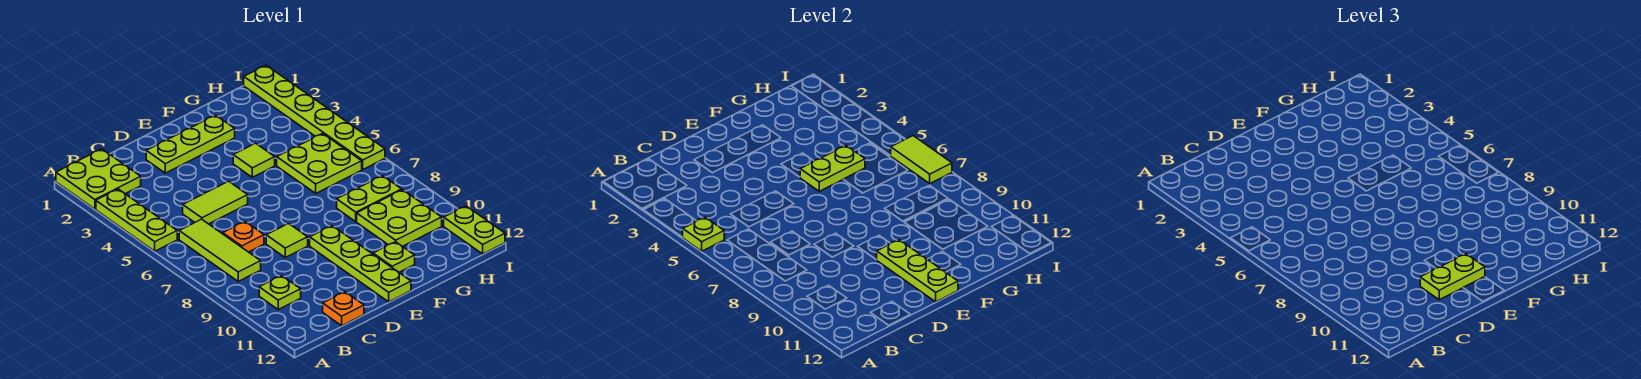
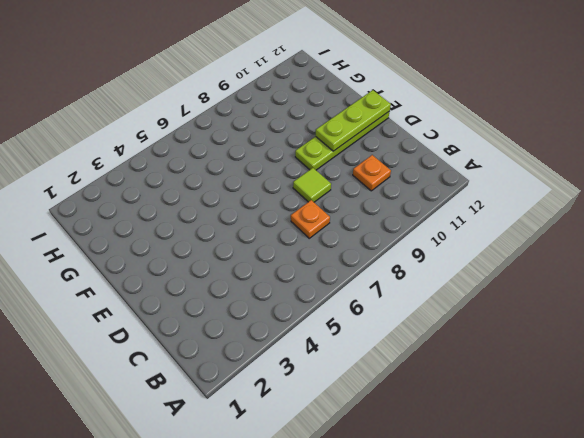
orange 1x1 plate [353,155,391,191] -> orange 1x1 plate moved to [323,292,364,326]
none -> lime 2x2 plate [56,149,141,209]
none -> lime 1x3 plate [96,189,177,251]
none -> lime 1x3 tile [179,219,261,281]

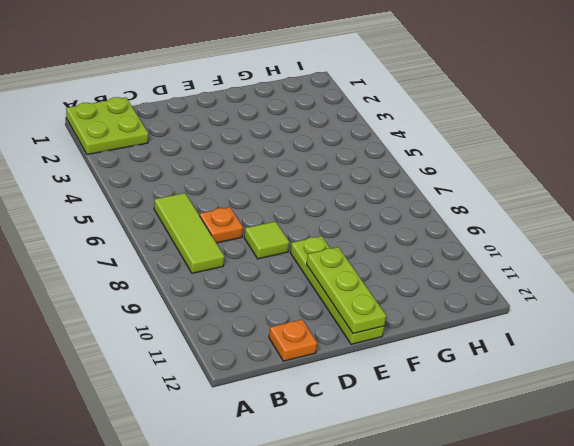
none -> lime 1x3 plate [96,189,177,251]
none -> lime 1x1 plate [259,276,301,310]
none -> lime 1x2 tile [183,181,248,224]

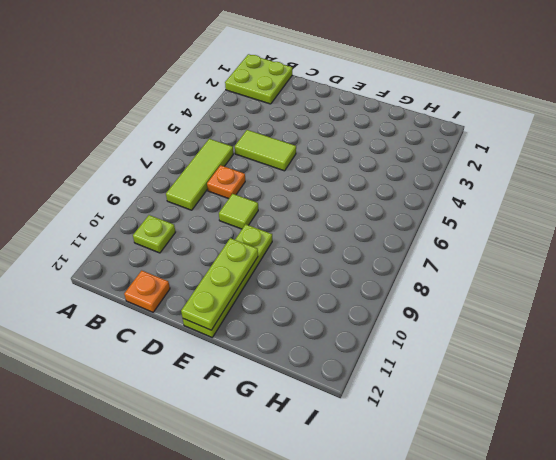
none -> lime 1x3 plate [96,189,177,251]
none -> lime 1x3 plate [146,115,235,173]
none -> lime 1x1 tile [233,143,275,177]

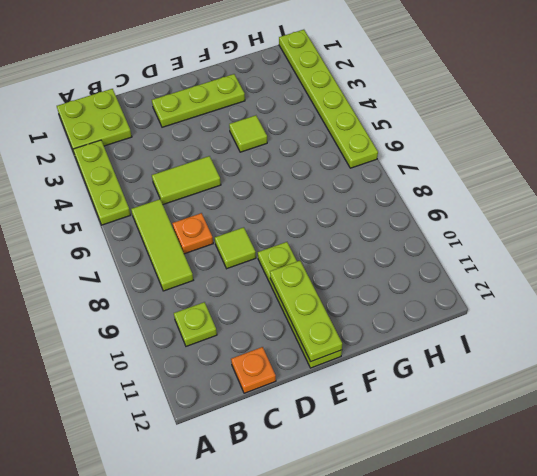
none -> lime 1x1 plate [373,242,415,272]
none -> lime 2x2 plate [277,133,362,193]
none -> lime 1x2 plate [337,176,402,221]

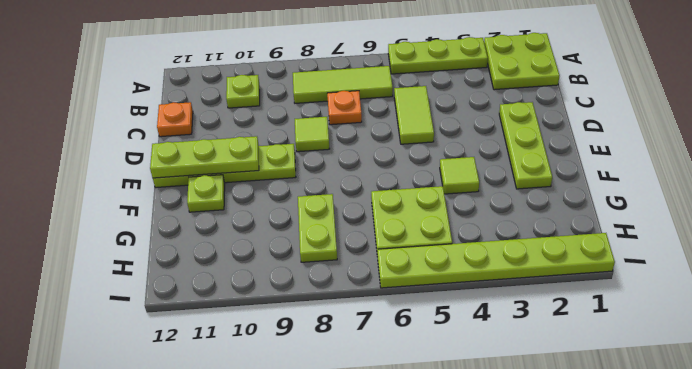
none -> lime 2x2 plate [357,190,442,247]
none -> lime 1x2 plate [444,206,505,254]
none -> lime 1x1 plate [683,217,724,251]

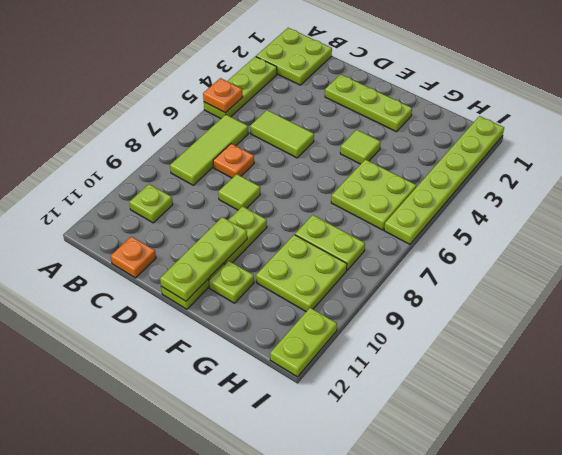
orange 1x1 plate [203,78,243,113] -> lime 1x1 plate [683,217,724,251]
none -> lime 1x2 plate [800,146,865,191]
none -> lime 1x2 tile [891,136,952,183]
none -> lime 1x2 plate [1420,254,1485,300]

